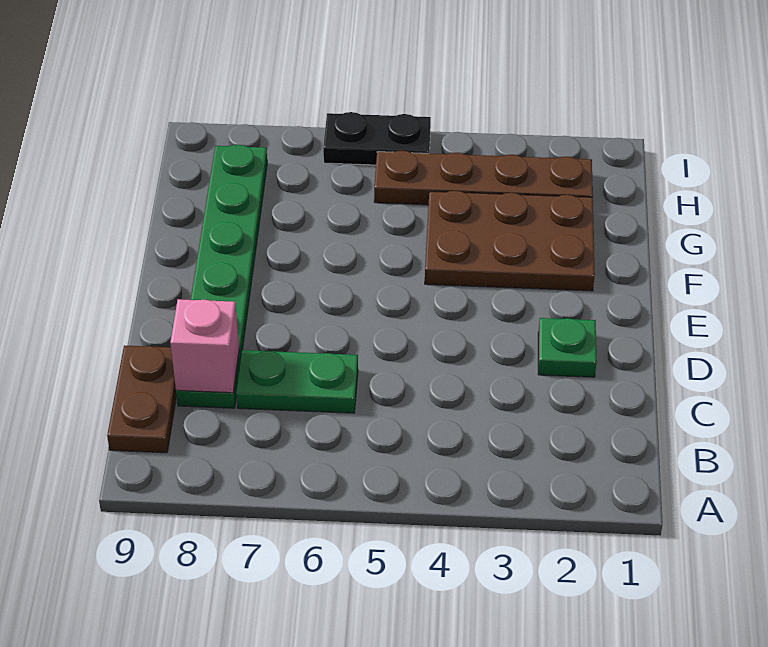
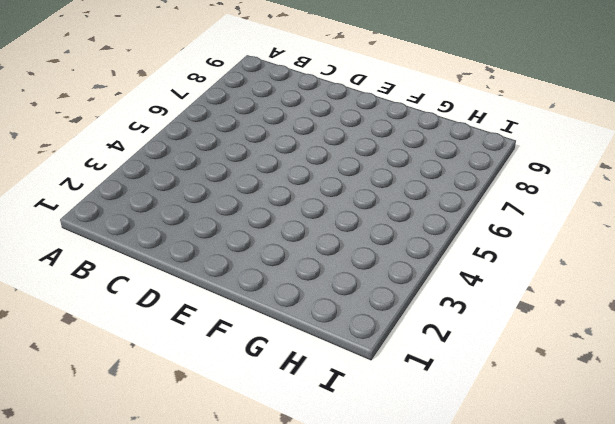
none -> brown 1x2 plate [107,346,177,453]
none -> green 1x2 plate [236,350,358,413]

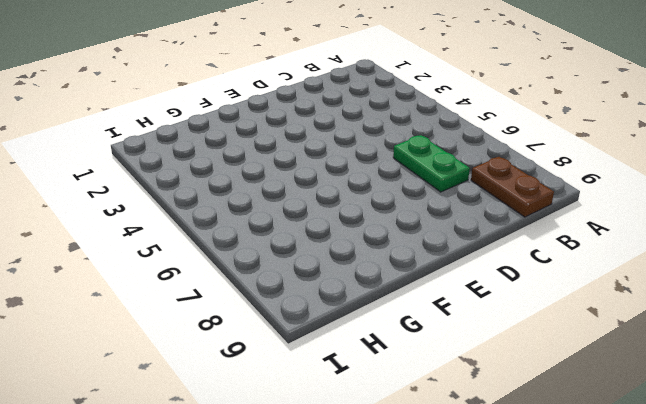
brown 1x2 plate [471,157,554,217] -> brown 1x2 plate turned to [107,346,177,453]
none -> green 1x6 plate [176,145,267,408]
none -> green 1x1 plate [538,318,597,377]

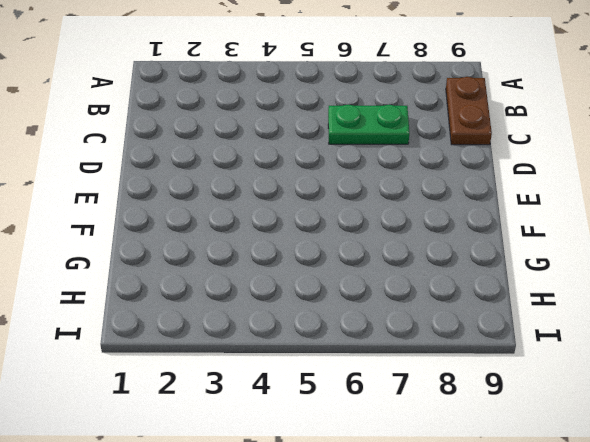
none -> green 1x6 plate [176,145,267,408]
none -> green 1x1 plate [538,318,597,377]

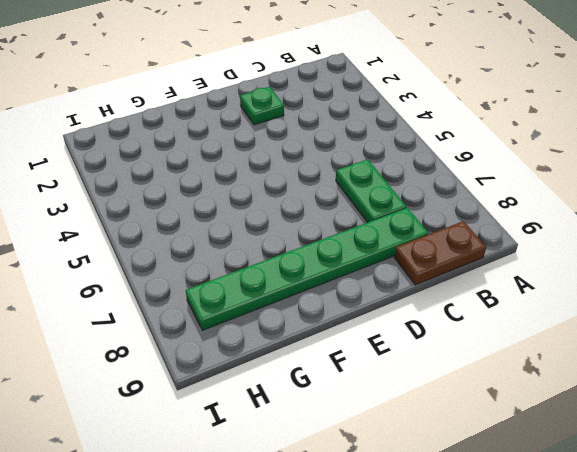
none -> brown 2x3 plate [425,191,595,291]
none -> brown 1x4 plate [374,151,593,205]

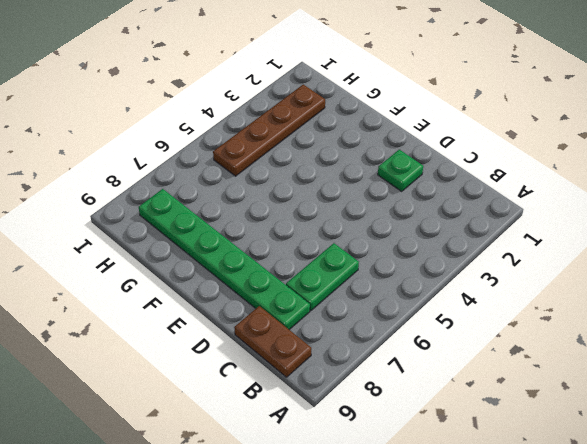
none -> brown 2x3 plate [425,191,595,291]
none -> black 1x2 plate [323,112,431,165]

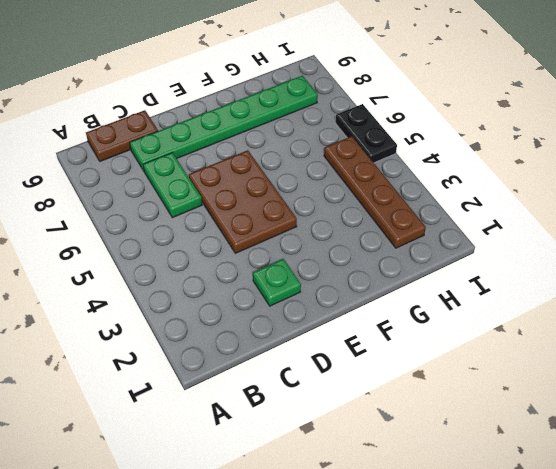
brown 2x3 plate [189,150,297,253] -> brown 2x3 plate moved to [425,191,595,291]
none -> pink 1x1 brick [170,299,239,393]

